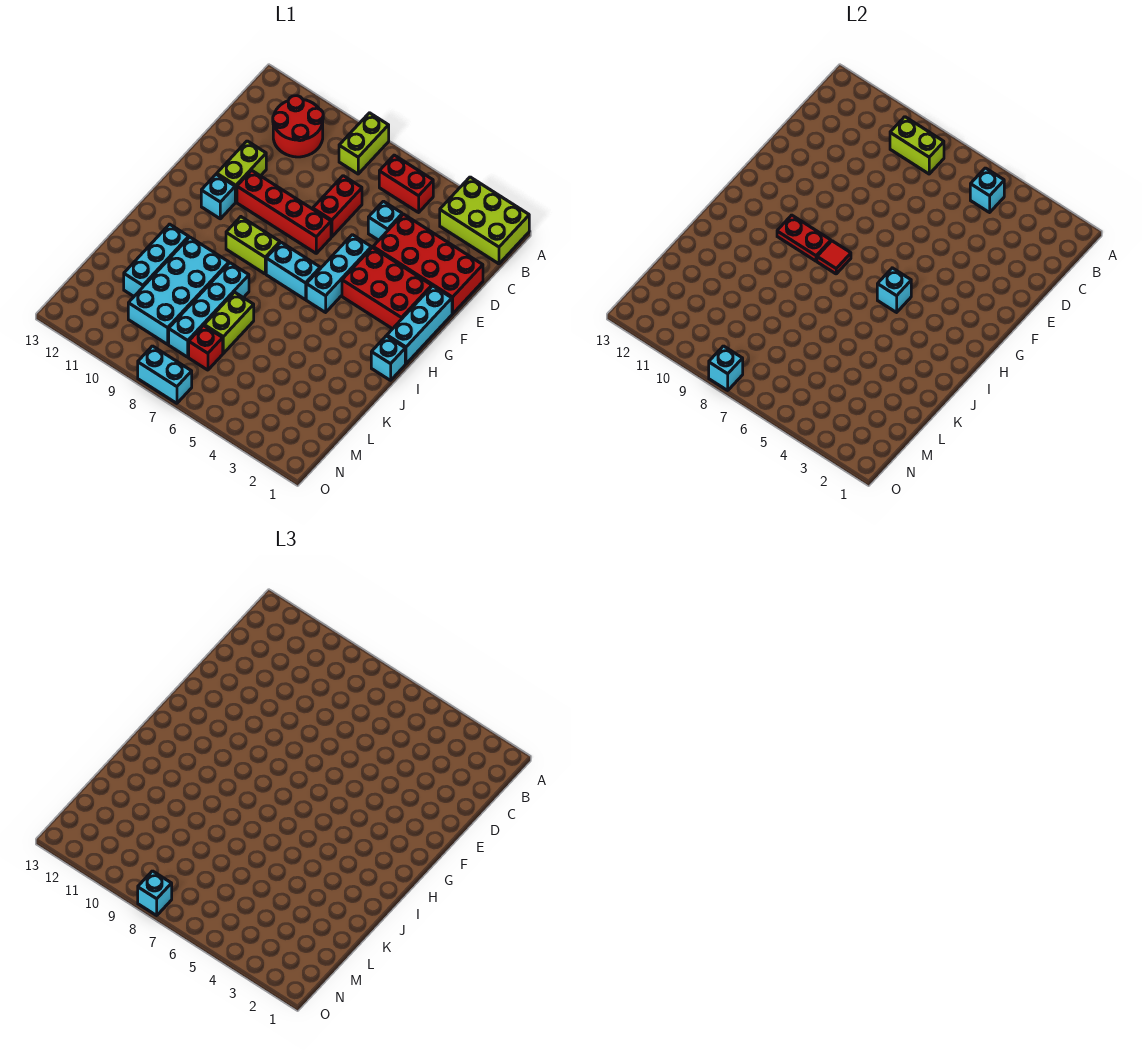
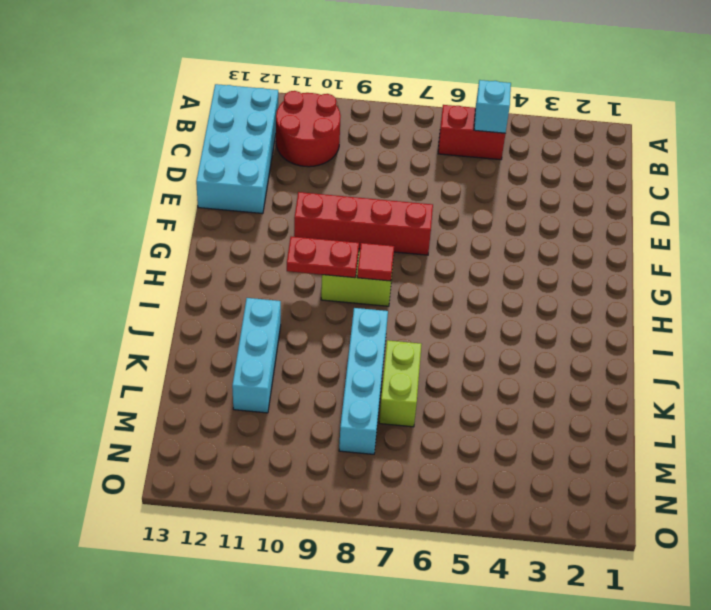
cyan 2x4 brick [196,84,278,214] -> cyan 2x4 brick moved to [128,237,229,344]
none -> lime 2x3 brick [440,177,529,264]
none -> lime 1x2 brick [339,113,389,174]
none -> red 2x4 brick [373,214,483,314]

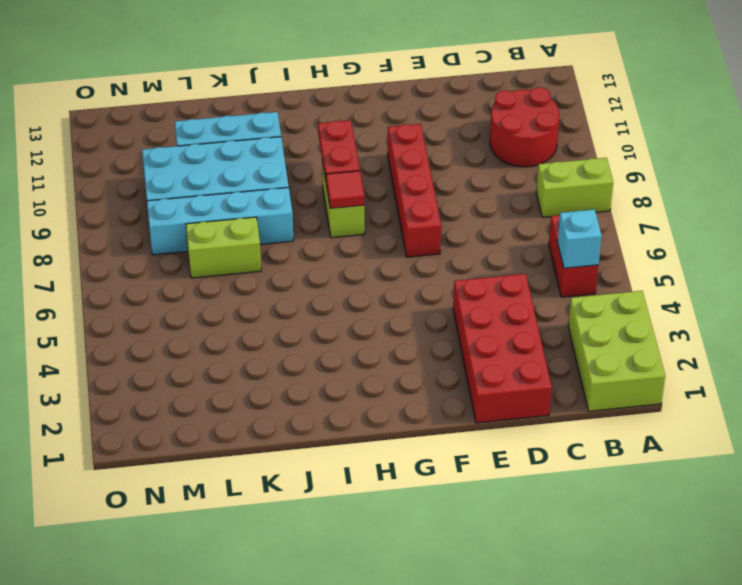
none -> cyan 1x1 brick [368,201,402,240]
none -> red 1x2 brick [313,176,362,237]
none -> lime 1x2 brick [217,141,266,202]

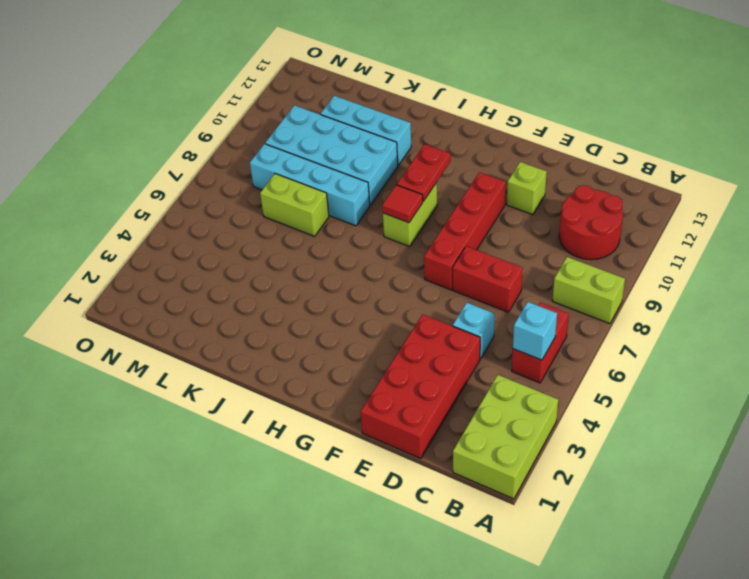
lime 1x1 brick [507,162,547,215] -> lime 1x2 brick [217,141,266,202]
none -> cyan 1x3 brick [387,286,452,364]
none -> red 2x3 brick [342,247,432,329]
none -> cyan 1x3 brick [306,235,371,312]

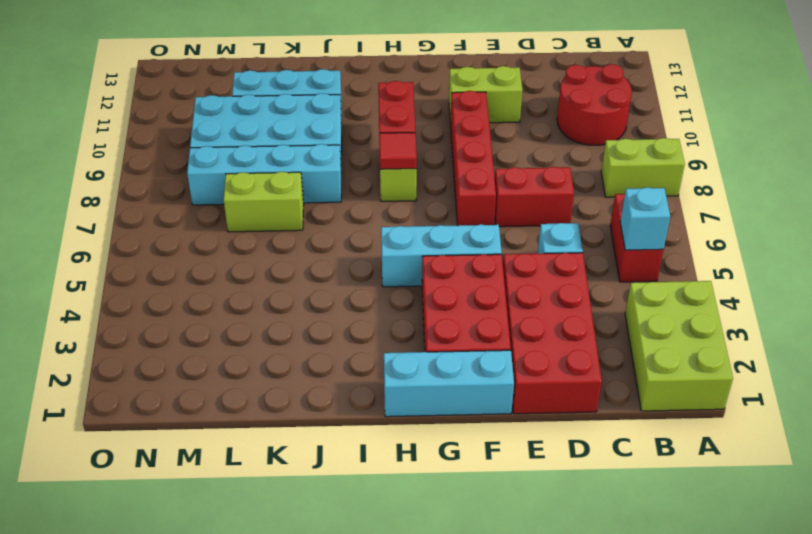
none -> cyan 1x1 brick [201,174,235,219]
none -> cyan 1x2 brick [266,242,320,300]
none -> cyan 1x1 brick [371,336,405,380]

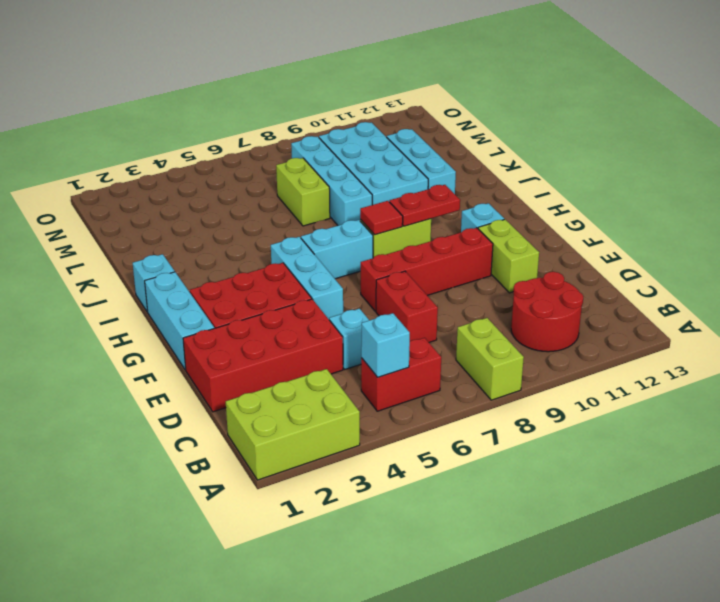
none -> red 1x1 brick [189,326,223,370]
none -> cyan 1x2 brick [138,346,192,403]
none -> lime 1x2 brick [890,117,944,174]

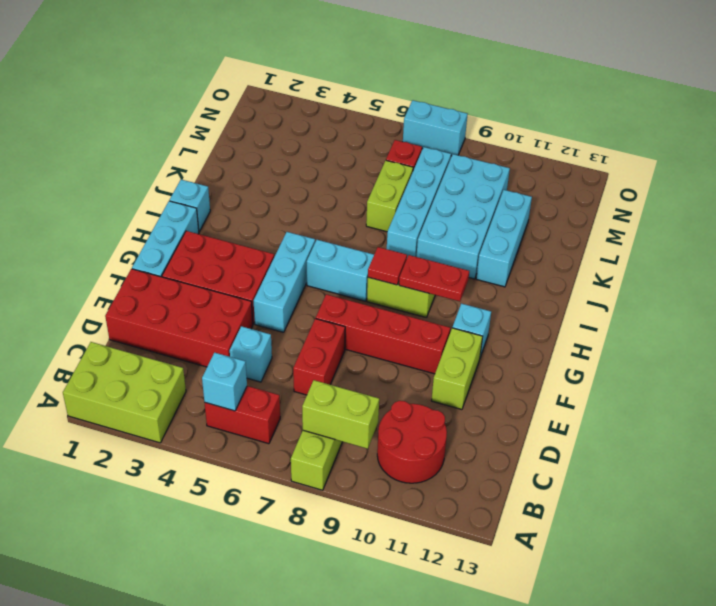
none -> cyan 1x1 brick [877,268,911,312]
none -> cyan 1x1 brick [709,346,743,390]
none -> cyan 1x1 brick [138,871,172,915]

